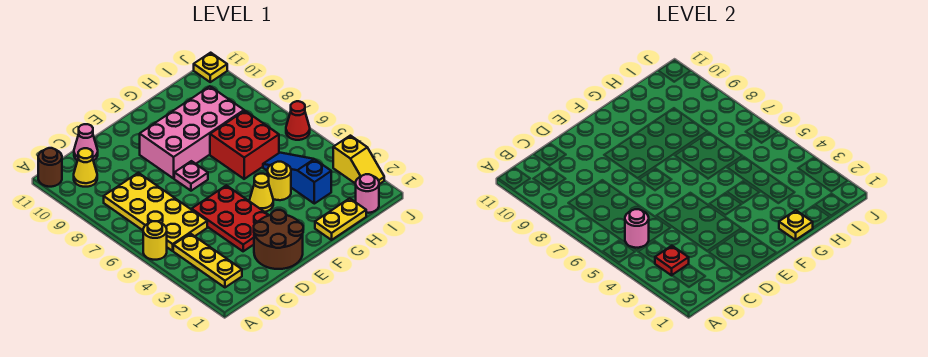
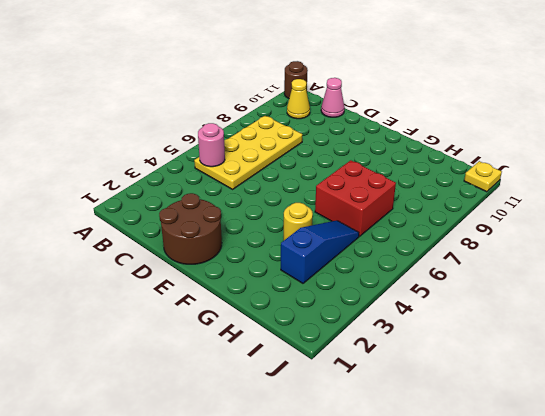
none -> yellow 1x1 round brick [143,221,167,260]
none -> yellow 1x3 plate [173,234,242,287]
none -> red 2x3 plate [192,185,269,251]

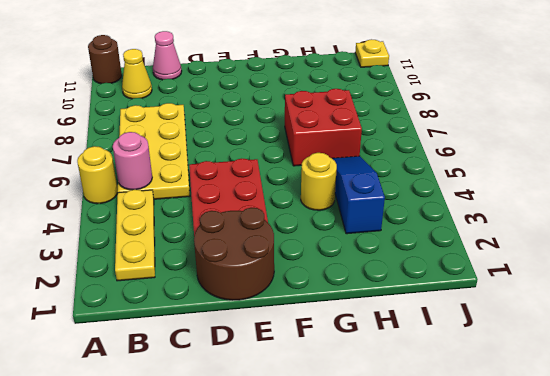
none -> pink 1x1 plate [174,161,208,191]
none -> pink 2x4 brick [140,86,244,178]
none -> yellow 1x1 cone [250,174,273,212]

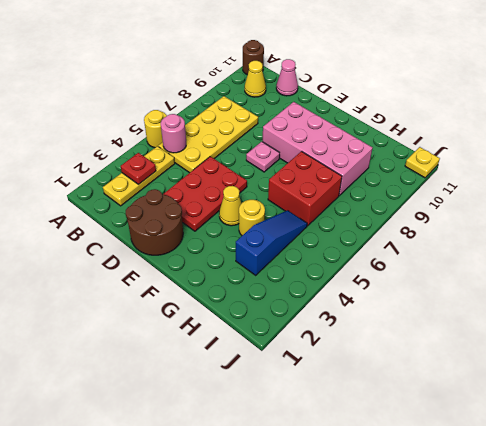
none -> yellow 1x2 plate [315,198,366,240]
none -> pink 1x1 round brick [356,174,379,213]
none -> yellow 1x2 slope [333,136,384,184]

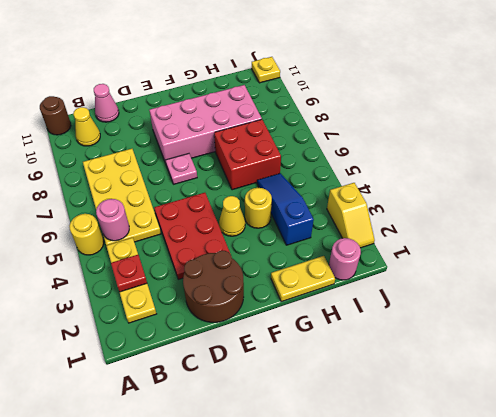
none -> red 1x1 cone [286,101,310,140]
none -> yellow 1x1 plate [779,210,813,240]

